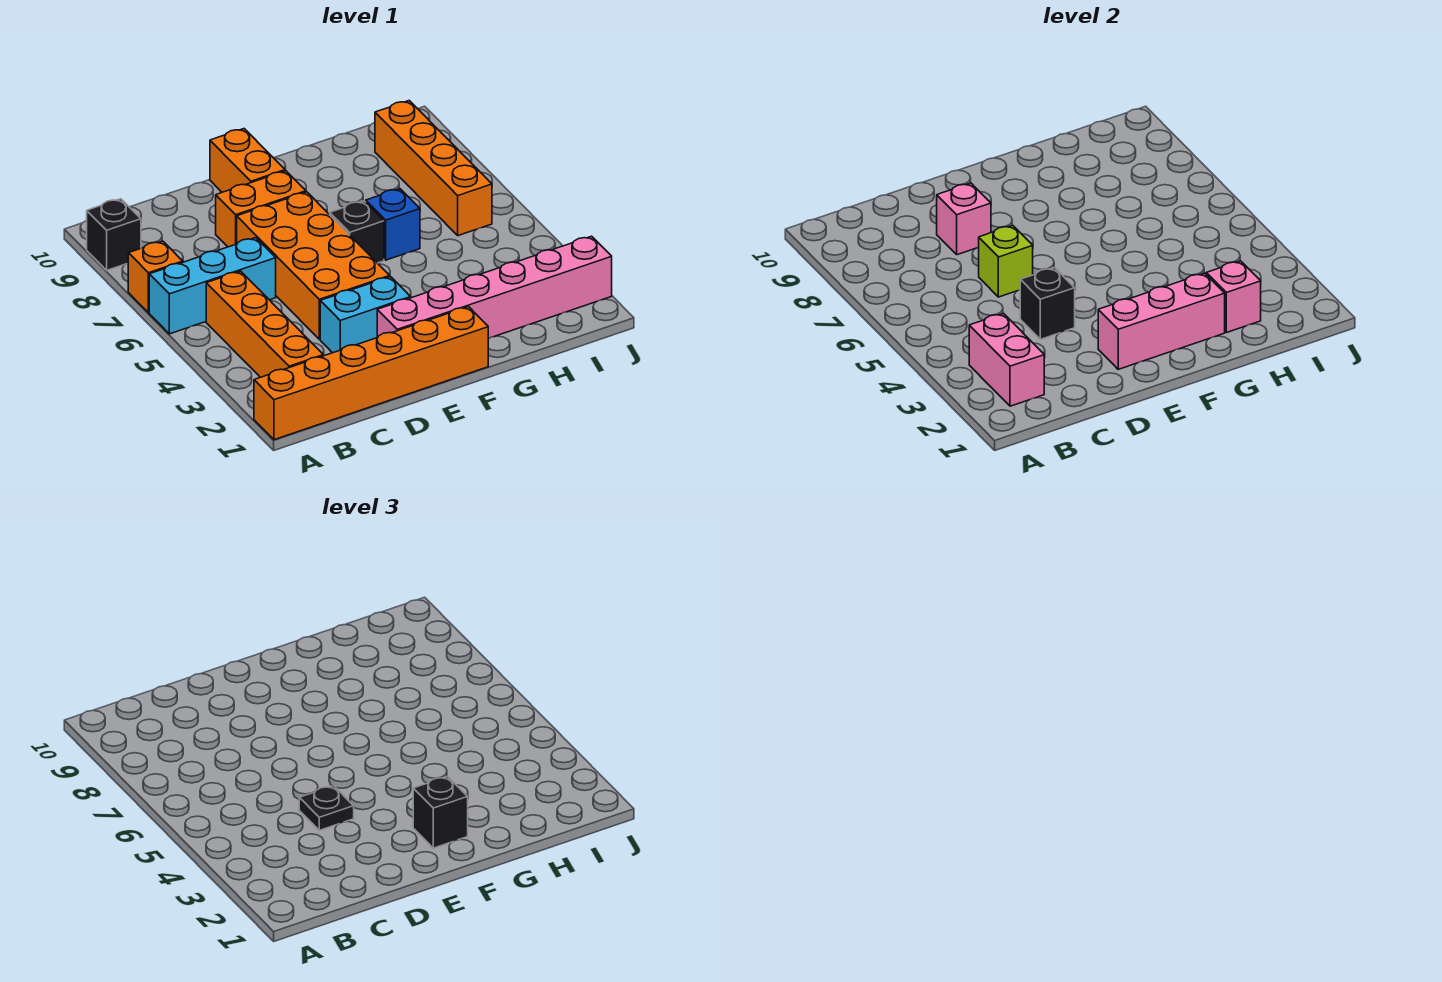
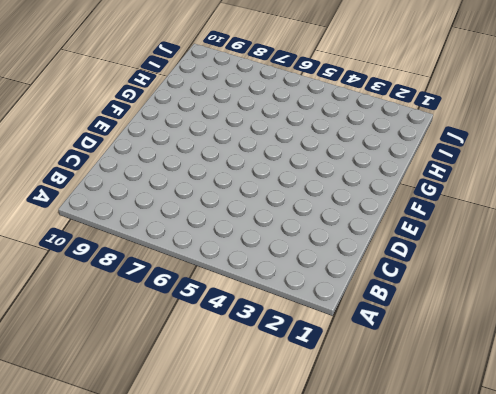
none -> orange 1x6 brick [254,307,489,440]
none -> cyan 1x3 brick [149,238,276,334]
none -> orange 1x1 brick [128,241,183,313]

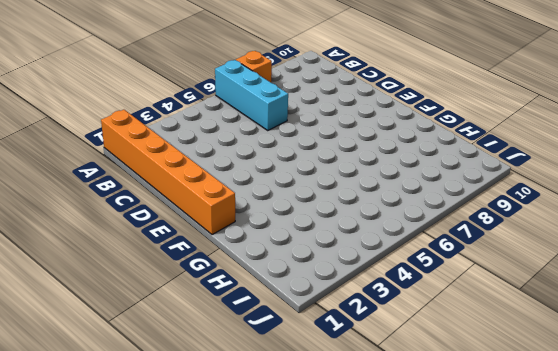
none -> black 1x1 brick [87,199,141,270]
none -> orange 1x4 brick [206,271,323,377]
none -> cyan 1x2 brick [320,277,411,353]

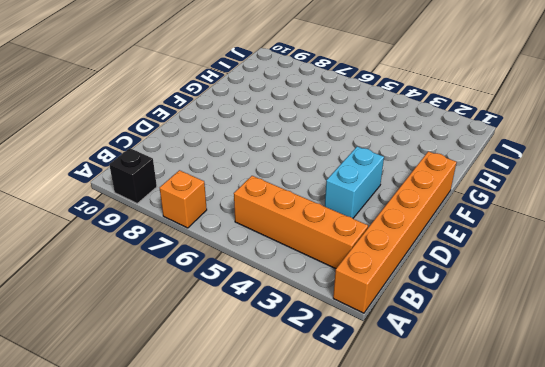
none -> cyan 1x3 brick [149,238,276,334]
none -> orange 2x4 brick [237,192,390,339]
none -> orange 1x2 brick [216,171,306,247]

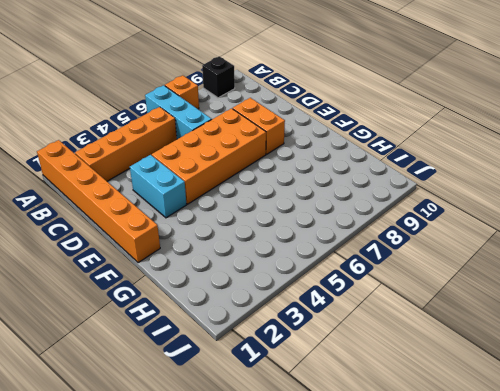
none -> pink 1x6 brick [377,236,612,338]
none -> orange 1x2 brick [210,129,285,192]
none -> black 1x1 brick [330,201,384,263]

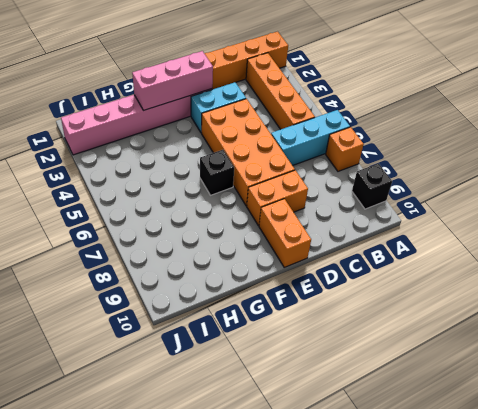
none -> blue 1x1 brick [366,189,420,260]
none -> orange 1x4 brick [375,101,492,236]
none -> pink 1x2 brick [969,313,1044,406]

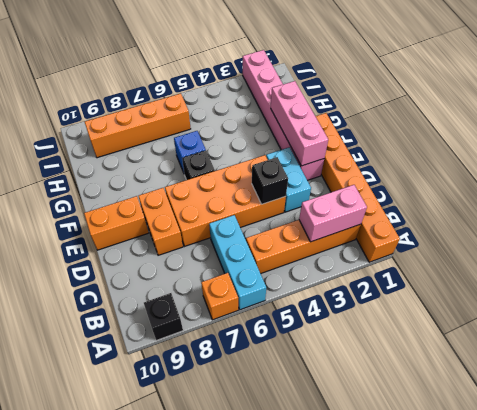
none -> lime 1x1 brick [979,225,1033,297]
none -> pink 1x1 brick [937,183,991,255]
none -> pink 1x1 brick [1206,261,1261,333]

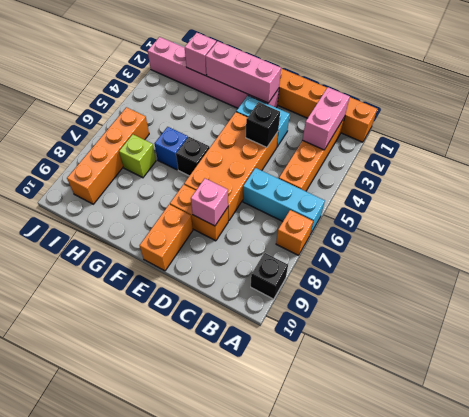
lime 1x1 brick [119,134,156,178] -> lime 1x1 brick moved to [979,225,1033,297]
none -> black 1x1 plate [299,786,354,830]
none -> black 1x1 brick [413,777,468,848]

